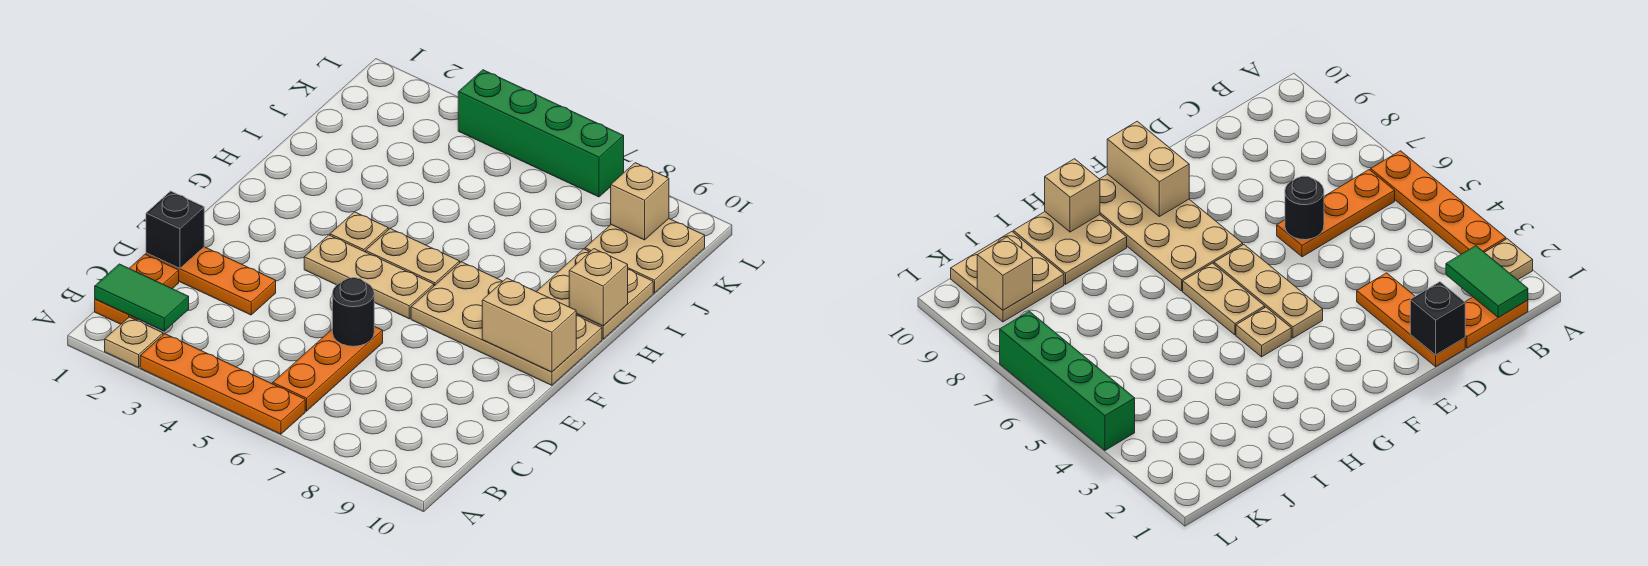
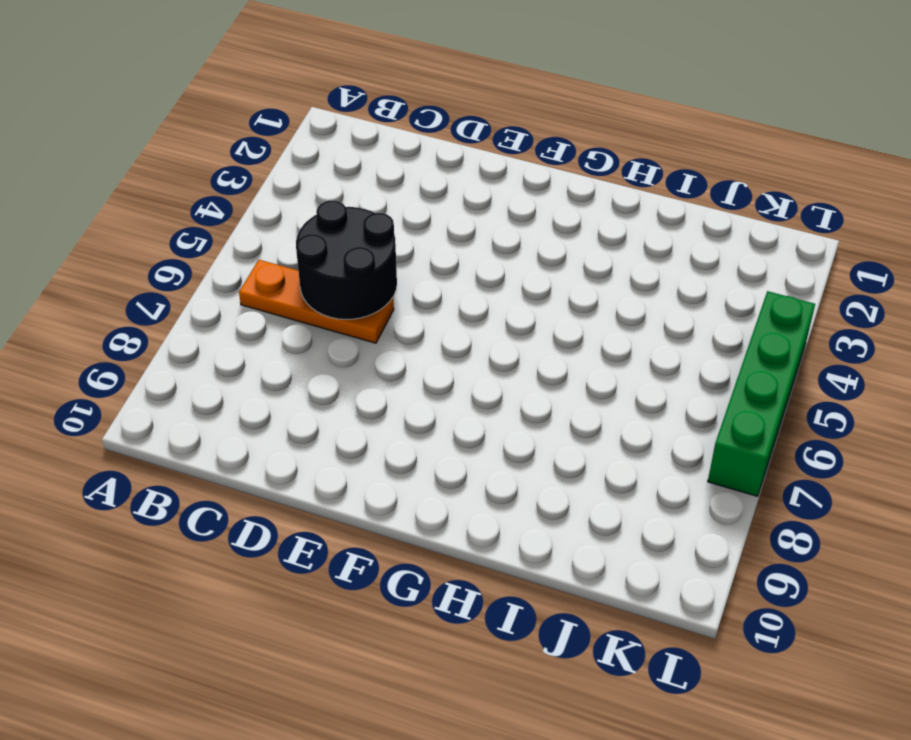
black 2x2 round brick [296,201,397,319] -> black 1x1 round brick [332,278,374,346]
none -> tan 1x1 plate [105,317,163,368]
none -> orange 1x4 plate [140,334,305,434]
none -> orange 1x2 plate [95,254,179,324]

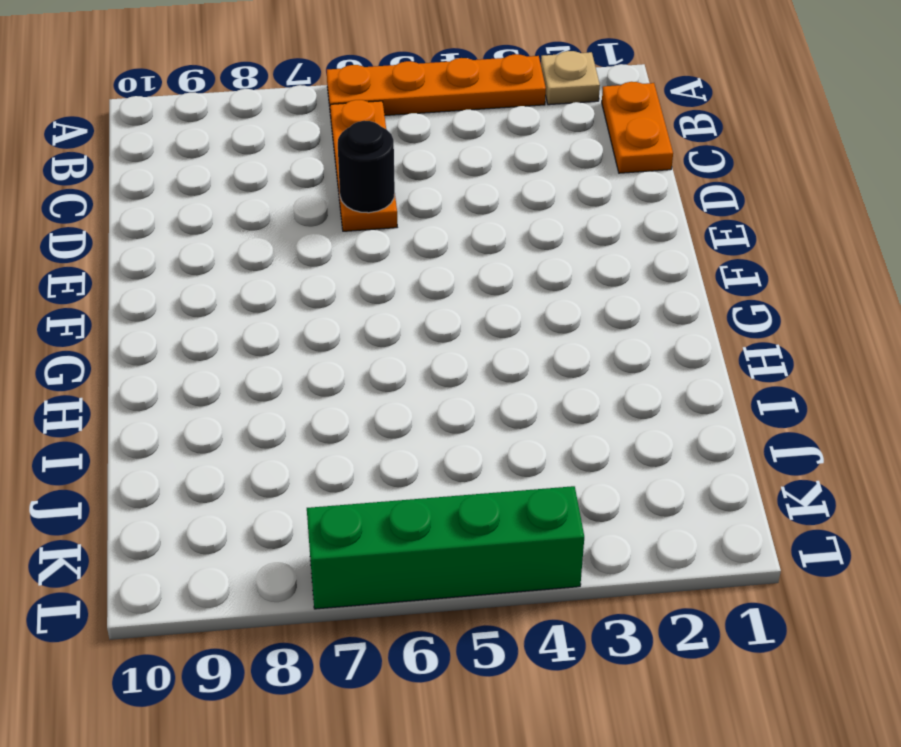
none -> orange 1x3 plate [146,247,276,315]
none -> tan 1x3 plate [304,235,434,319]
none -> tan 2x4 plate [411,262,602,385]

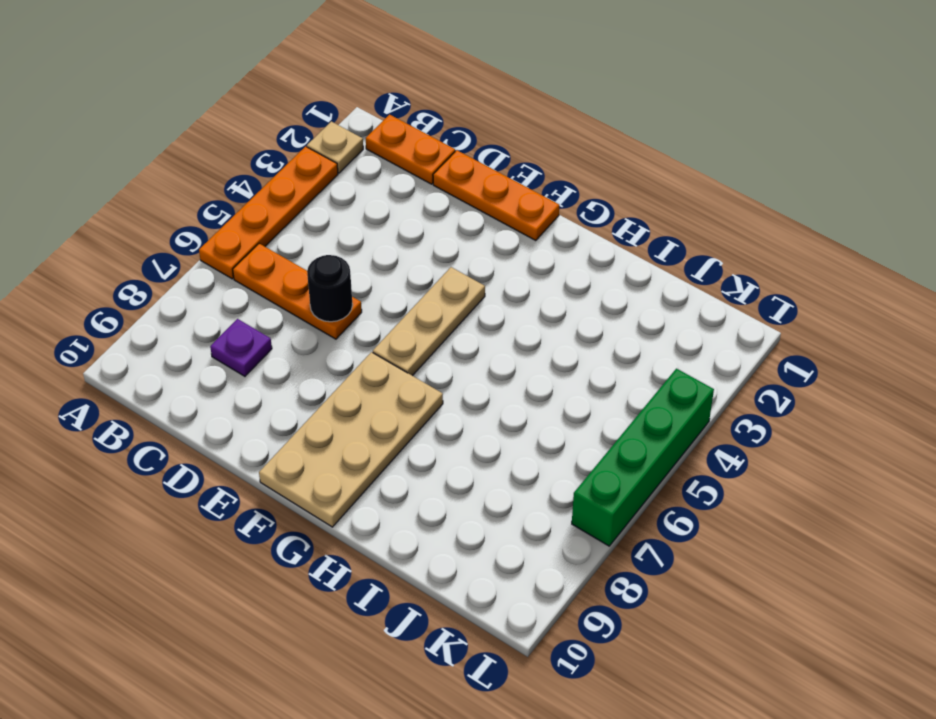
purple 1x1 plate [210,319,272,376] -> none
orange 1x3 plate [433,150,559,241] -> orange 1x3 plate turned to [146,247,276,315]
none -> tan 1x1 plate [330,212,388,252]
none -> tan 1x2 plate [366,229,460,286]
none -> tan 2x2 plate [536,249,653,339]

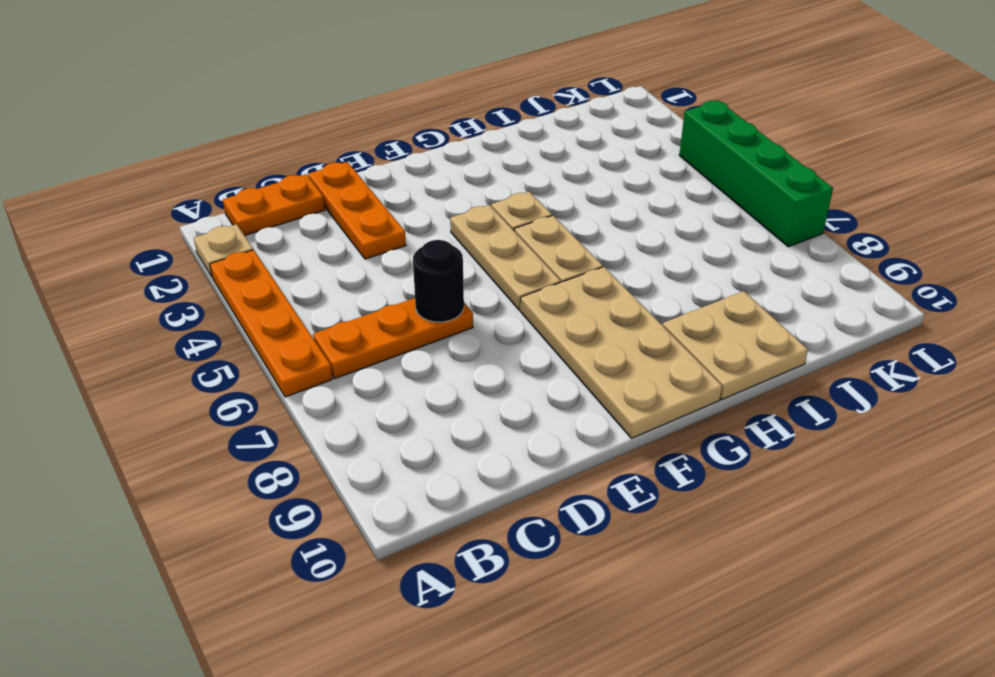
none -> tan 2x2 plate [585,219,705,293]
none -> green 1x2 tile [95,264,189,331]
none -> black 1x1 brick [146,191,204,268]

